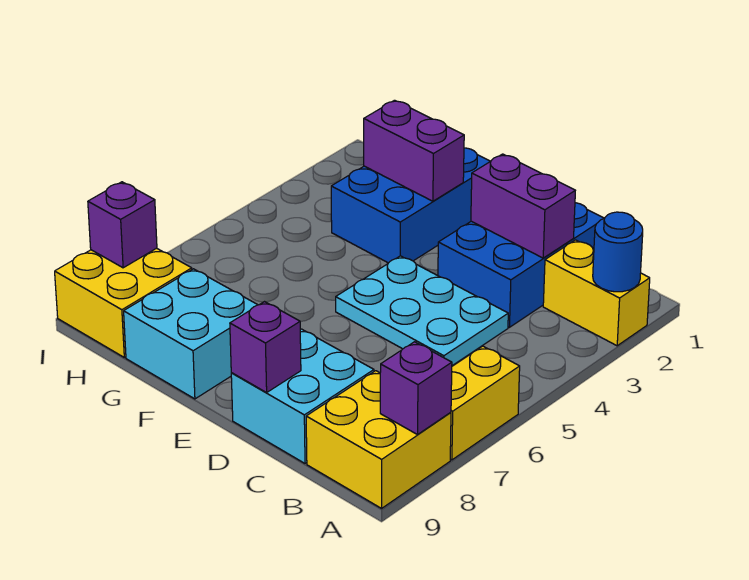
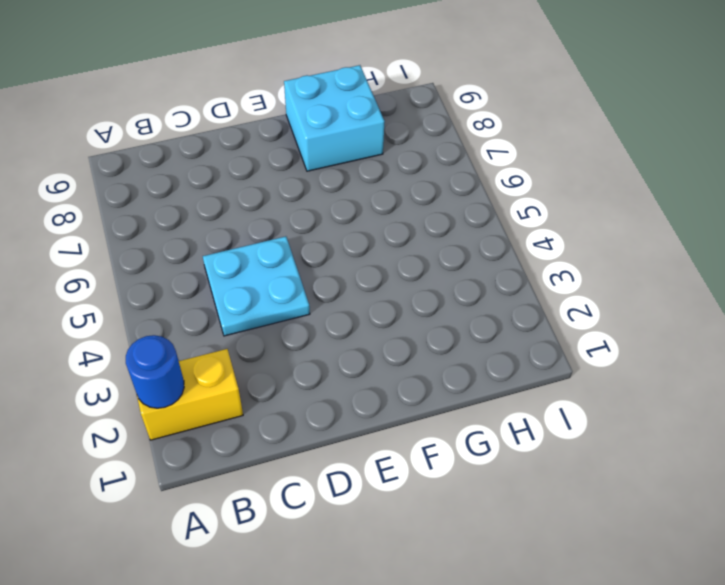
cyan 2x2 plate [203,236,310,336] -> cyan 2x3 plate [336,256,508,366]
none -> yellow 1x2 brick [450,346,520,460]
none -> yellow 2x2 brick [306,371,451,508]
none -> blue 2x3 brick [438,203,604,327]

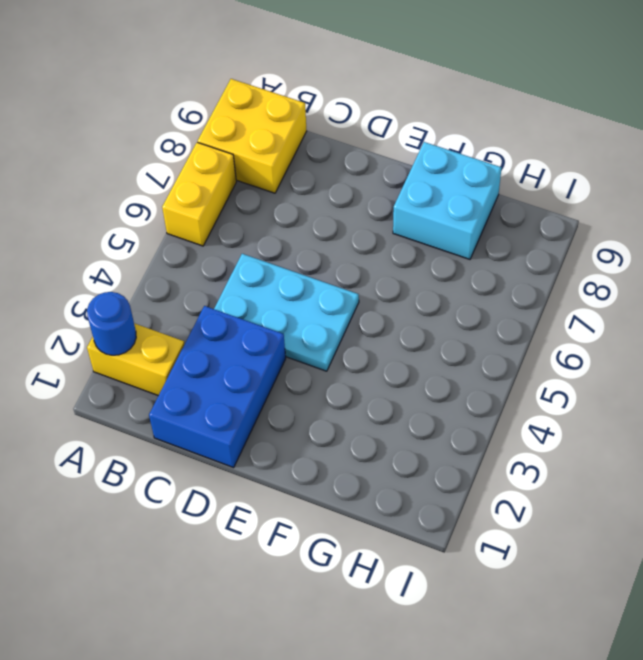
none -> cyan 2x2 brick [231,329,374,463]
none -> blue 2x3 brick [331,148,490,263]
none -> yellow 2x2 brick [55,248,192,357]

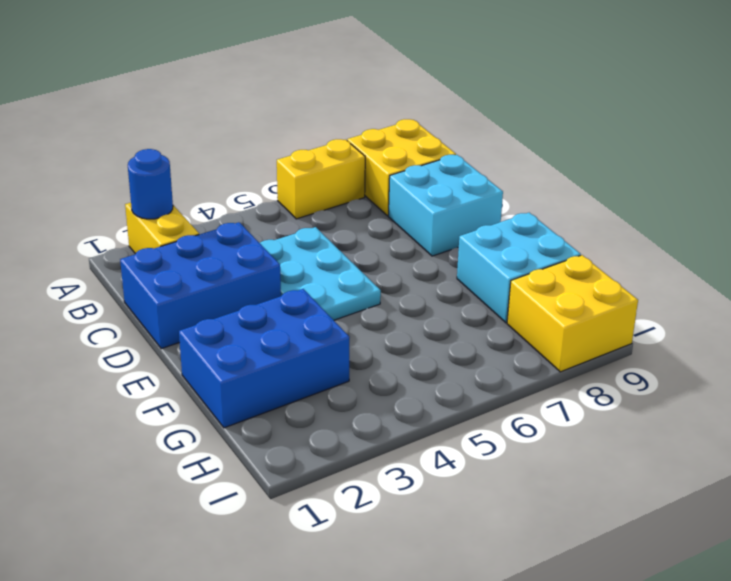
none -> purple 1x1 brick [380,342,452,435]
none -> purple 1x2 brick [471,154,575,258]
none -> purple 1x1 brick [230,302,301,392]

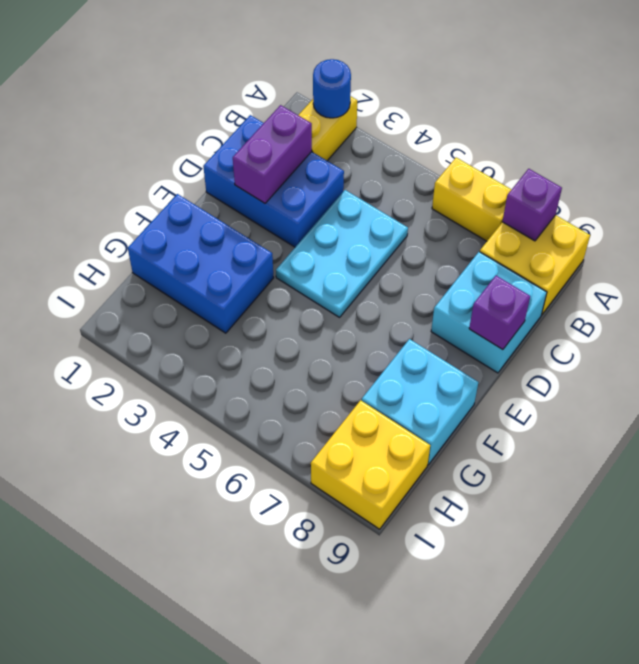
none -> purple 1x2 brick [364,100,464,201]
none -> purple 1x1 brick [88,182,157,268]

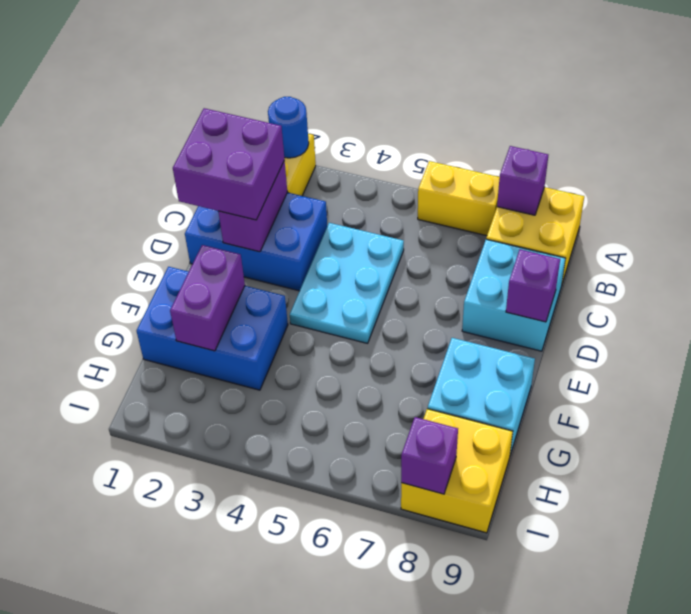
purple 2x2 brick [173,108,284,220] -> none

